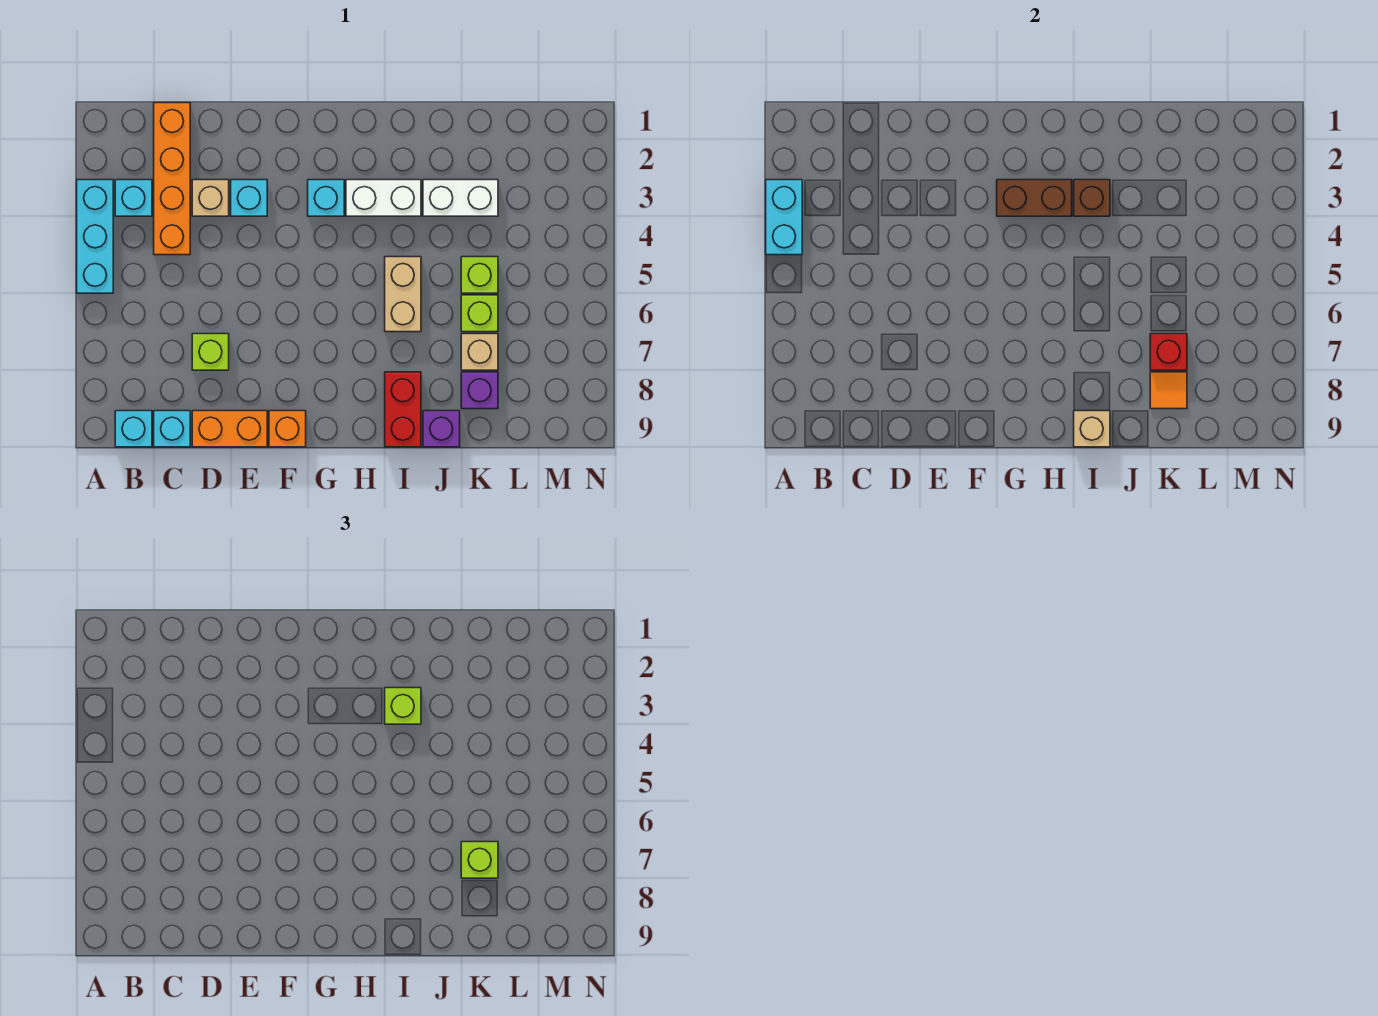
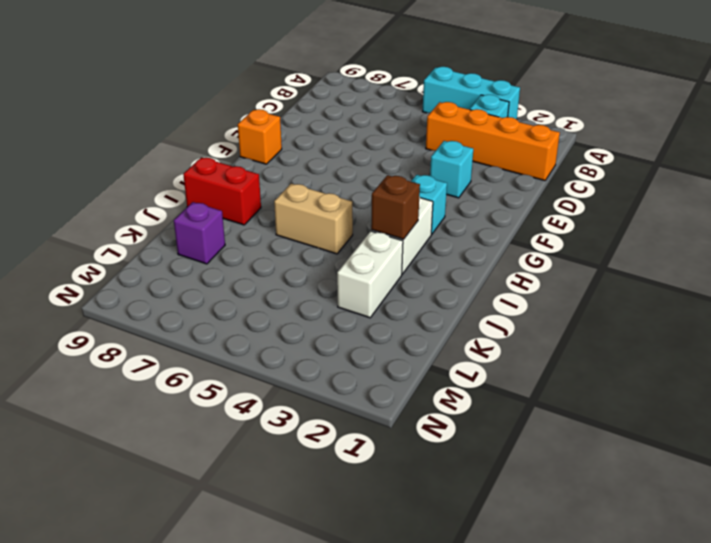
none -> cyan 1x1 brick [115,411,152,447]
none -> cyan 1x1 brick [154,411,190,447]
none -> tan 1x1 brick [192,180,229,216]

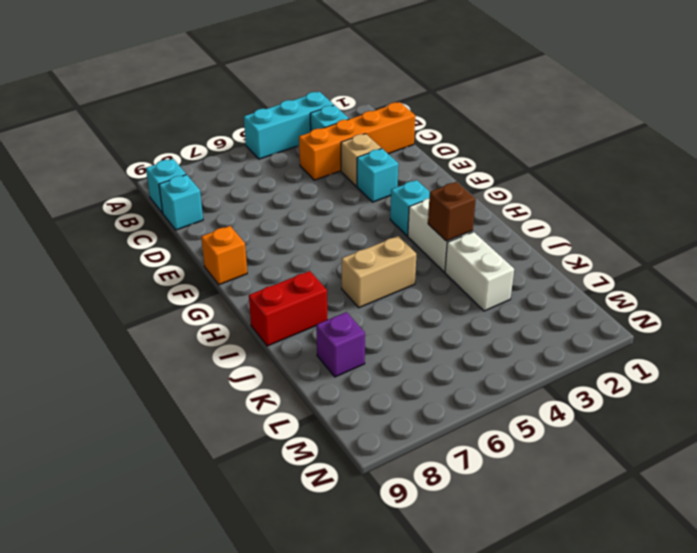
none -> lime 1x1 brick [192,334,229,370]
none -> orange 1x2 brick [192,411,267,447]
none -> purple 1x1 brick [423,411,460,447]

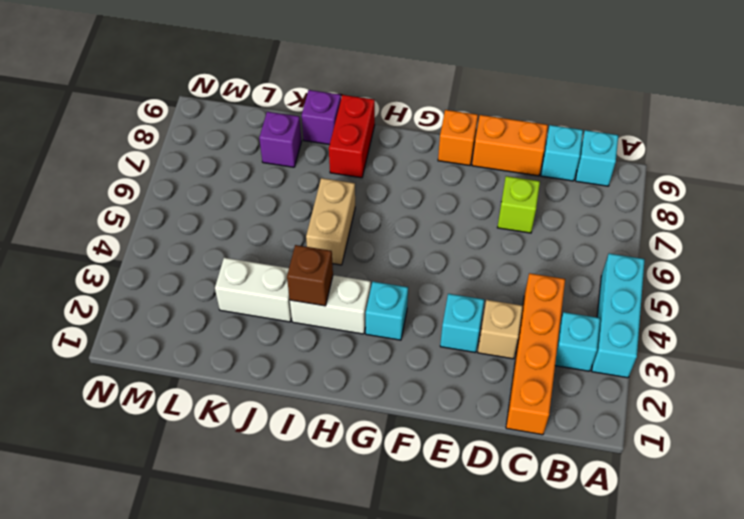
none -> lime 1x1 brick [461,257,498,293]
none -> lime 1x1 brick [461,295,498,332]
none -> tan 1x1 brick [461,334,498,370]

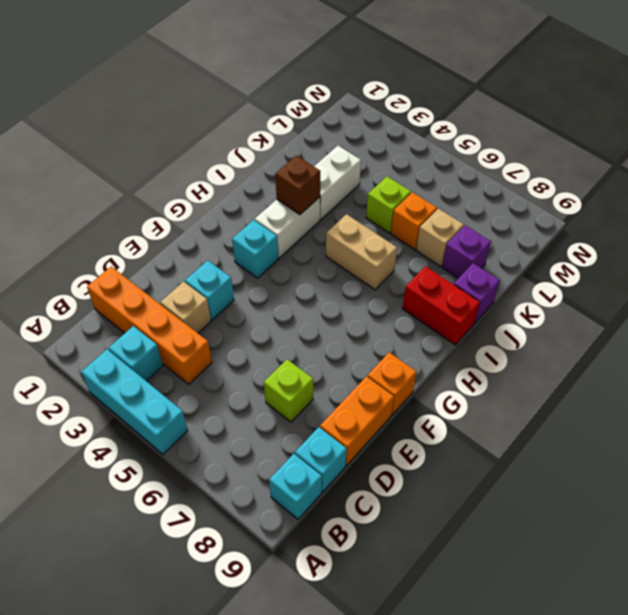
orange 1x1 brick [391,192,437,250] -> lime 1x1 brick [461,295,498,332]
none -> cyan 1x2 brick [766,180,802,255]
none -> brown 1x2 brick [997,180,1072,216]
none -> tan 1x1 brick [1074,411,1110,447]

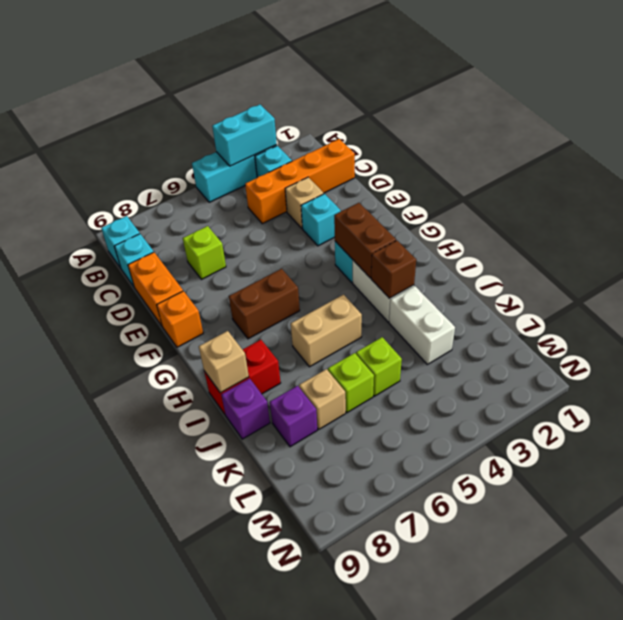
brown 1x2 brick [229,269,300,339] -> none
none -> red 1x1 brick [1150,334,1187,370]
none -> orange 1x1 tile [1150,372,1187,409]
none -> lime 1x1 brick [385,688,421,724]

